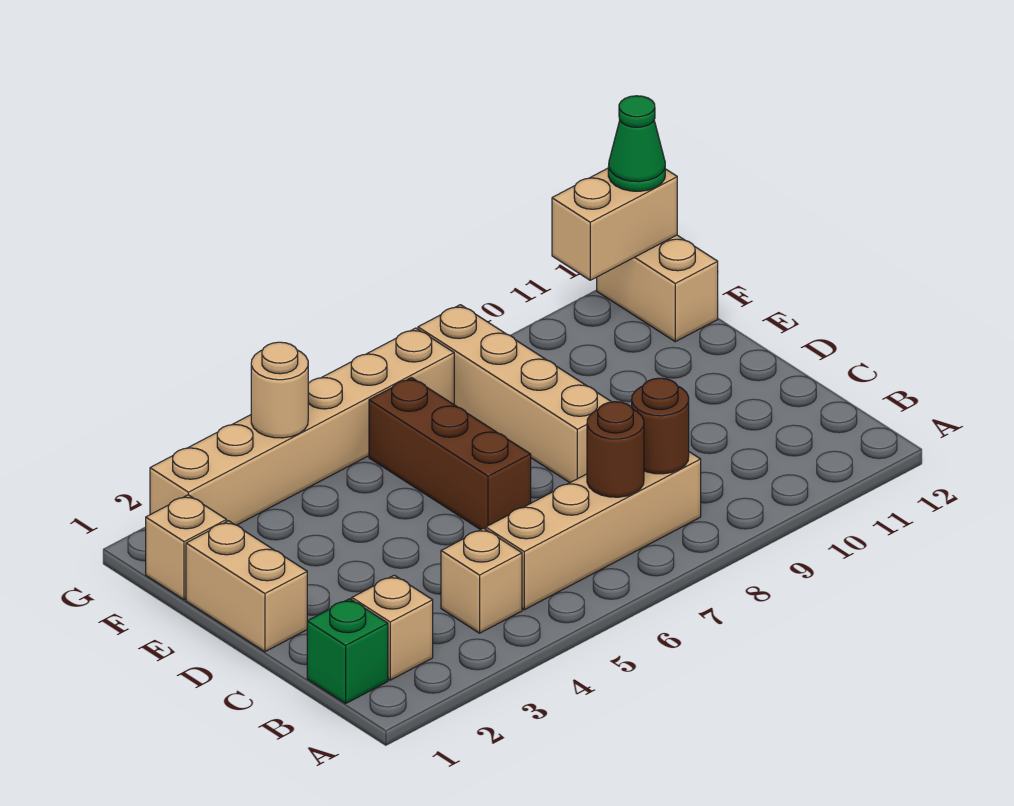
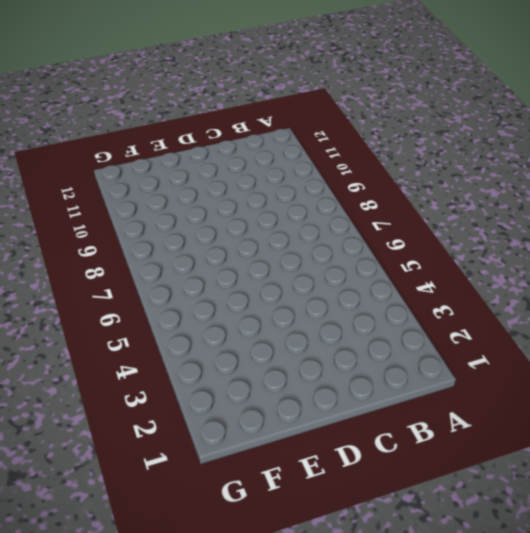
none -> green 1x1 brick [307,599,388,704]
none -> tan 1x1 brick [352,575,433,680]
none -> tan 1x1 brick [441,528,522,633]

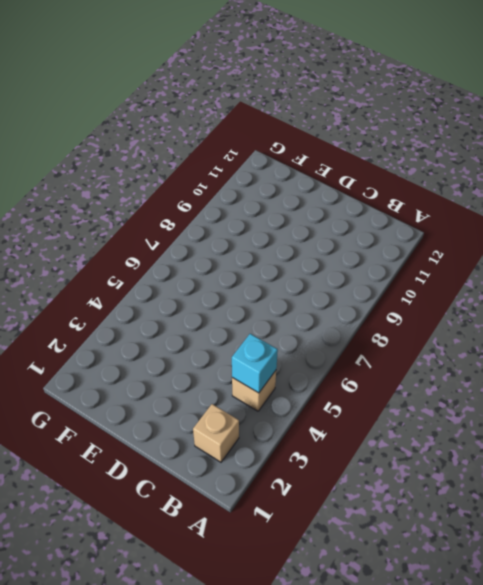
cyan 1x1 brick [232,334,278,393] -> none
none -> green 1x1 brick [307,599,388,704]
none -> tan 1x4 brick [486,452,701,610]
none -> tan 1x2 brick [186,521,307,652]

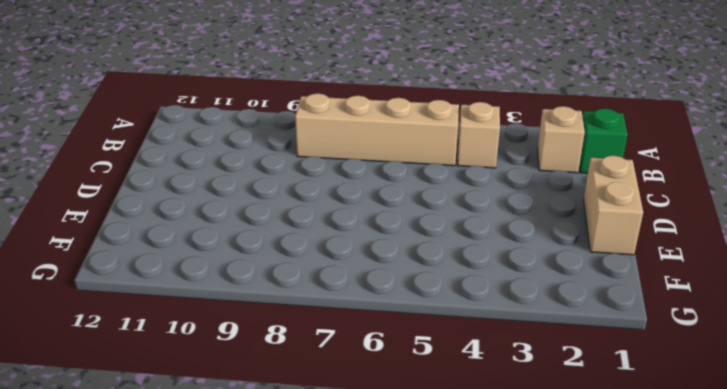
none -> brown 1x3 brick [369,378,531,530]
none -> tan 1x4 brick [418,305,611,483]
none -> tan 1x1 brick [146,495,227,600]

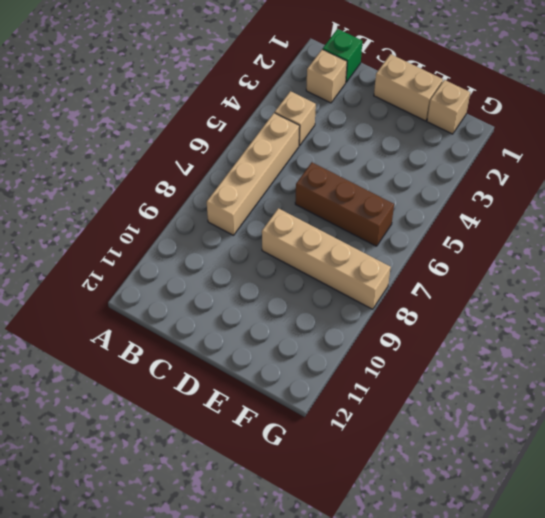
none -> tan 1x2 brick [597,235,718,342]
none -> tan 1x6 brick [150,328,454,525]
none -> brown 1x1 round brick [587,402,644,497]

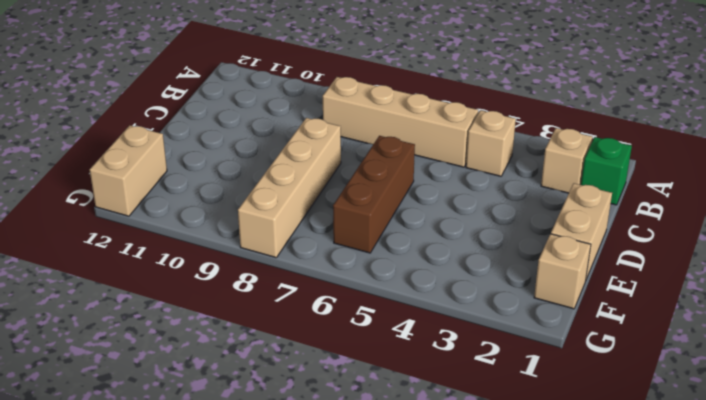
none -> tan 1x6 brick [150,328,454,525]
none -> brown 1x1 round brick [587,402,644,497]
none -> brown 1x1 round brick [632,378,689,474]

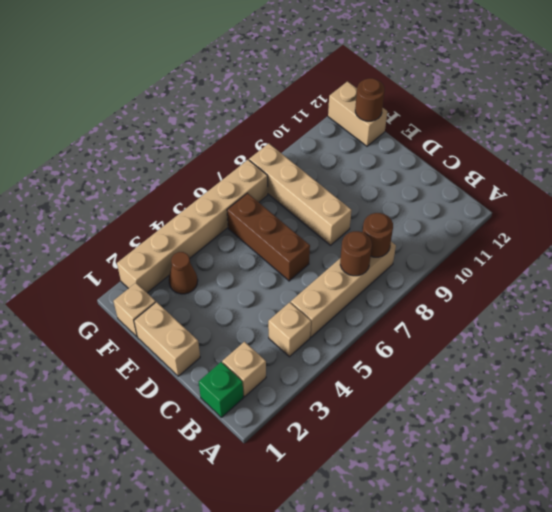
brown 1x1 cone [169,252,198,294] -> none
brown 1x1 round brick [355,78,385,121] -> none
none -> tan 1x1 round brick [251,342,308,438]
none -> tan 1x2 brick [552,168,677,280]
none -> green 1x1 cone [608,96,665,191]

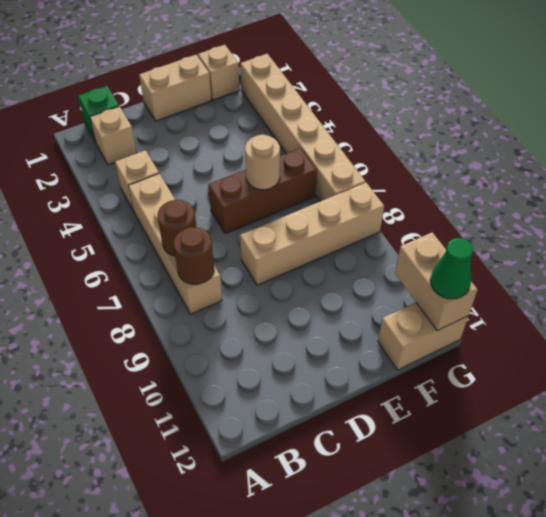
tan 1x1 round brick [245,135,280,190] -> tan 1x1 round brick moved to [251,342,308,438]

